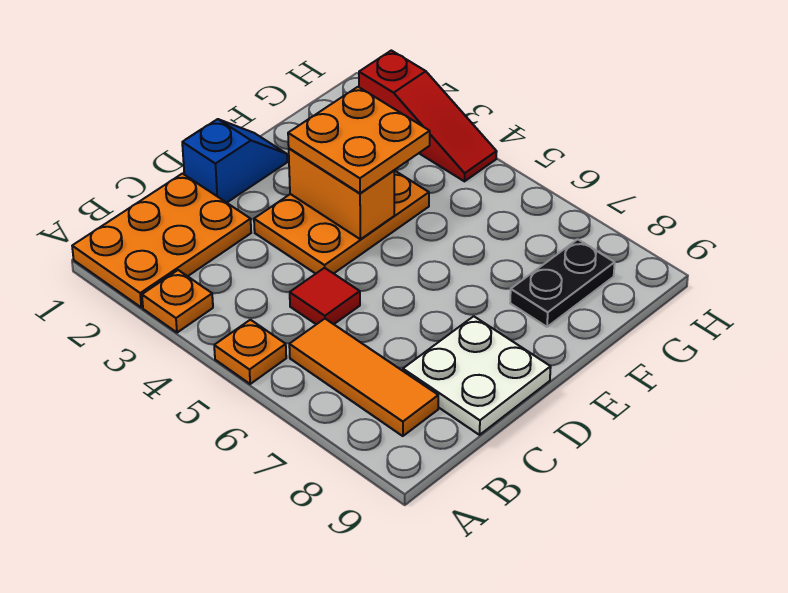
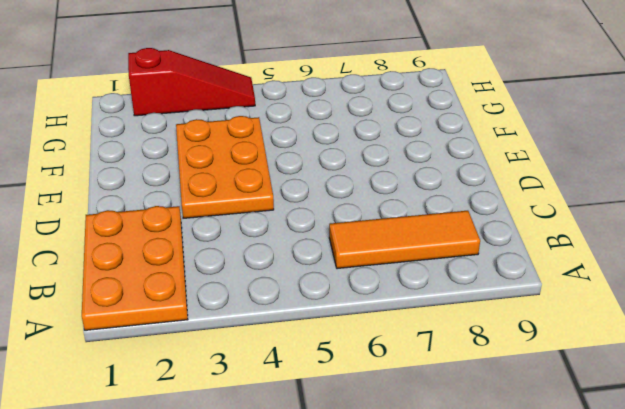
none -> orange 1x1 plate [142,270,213,333]
none -> orange 1x1 plate [214,320,286,384]
none -> red 1x1 tile [290,268,360,324]

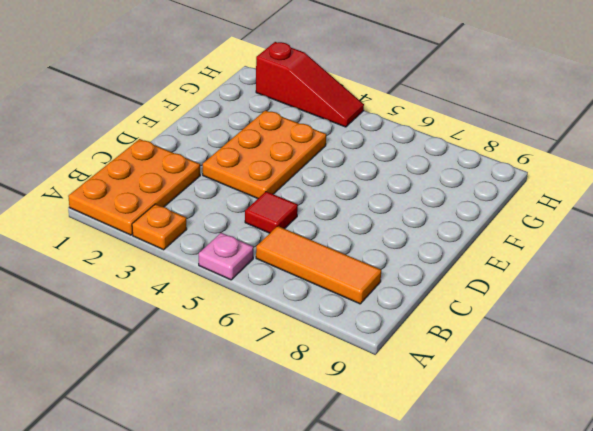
pink 1x1 plate [199,233,253,280] -> orange 1x1 plate [214,320,286,384]
none -> white 2x2 plate [403,316,551,435]
none -> blue 1x2 slope [182,119,287,203]
none -> black 1x2 plate [510,239,615,327]

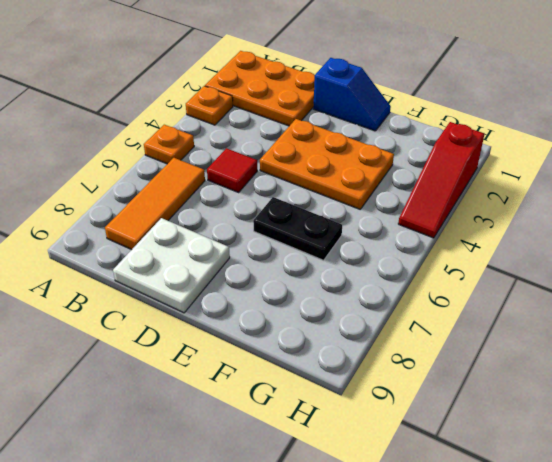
black 1x2 plate [253,197,342,260] -> black 1x2 plate moved to [510,239,615,327]
none -> orange 1x2 brick [289,148,394,239]
none -> orange 2x2 plate [288,87,430,193]

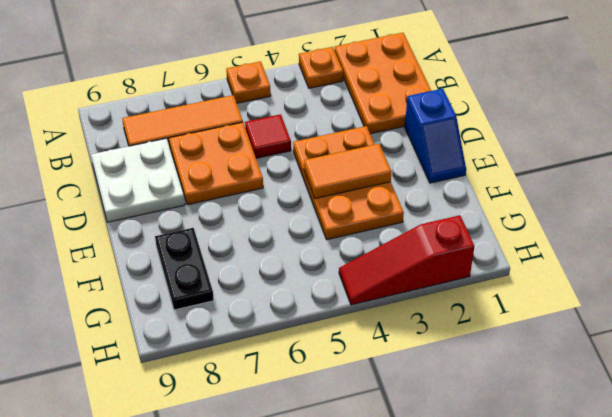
orange 2x2 plate [169,122,263,205] -> orange 2x2 plate moved to [288,87,430,193]
orange 1x2 tile [304,144,391,199] -> orange 1x2 brick [289,148,394,239]

